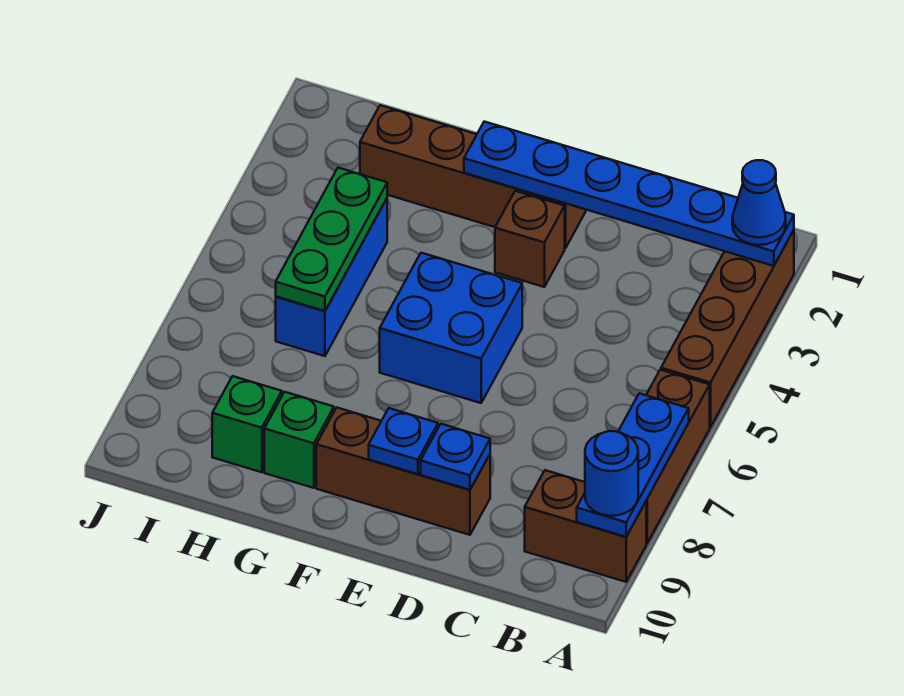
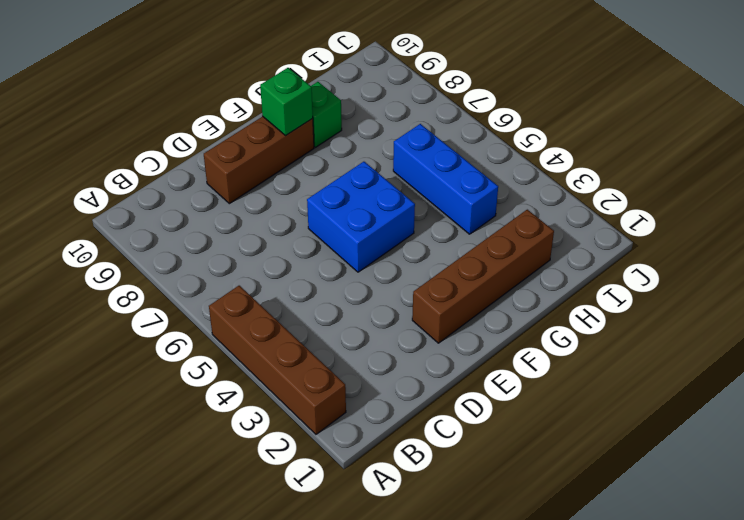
green 1x1 brick [260,68,313,136] -> green 1x1 brick moved to [212,376,282,472]
none -> brown 1x3 brick [646,370,710,543]
none -> brown 1x2 brick [525,470,646,582]
none -> brown 1x1 brick [495,191,565,287]

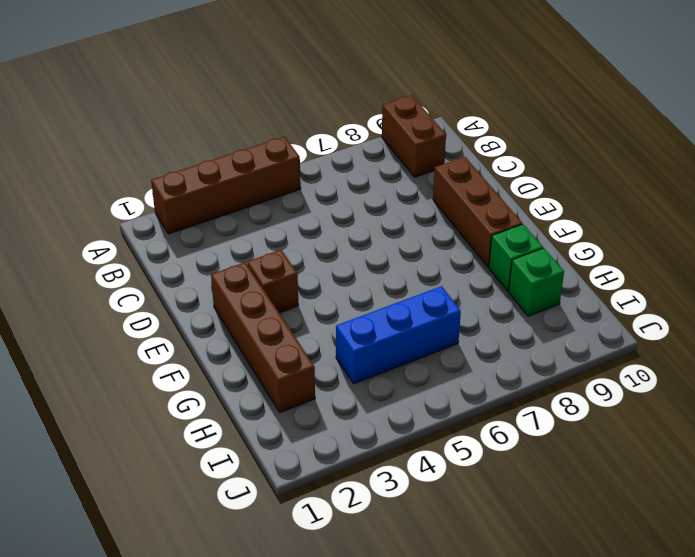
none -> brown 1x3 brick [646,370,710,543]
none -> blue 2x2 brick [380,253,522,403]
none -> blue 1x6 plate [464,122,794,266]

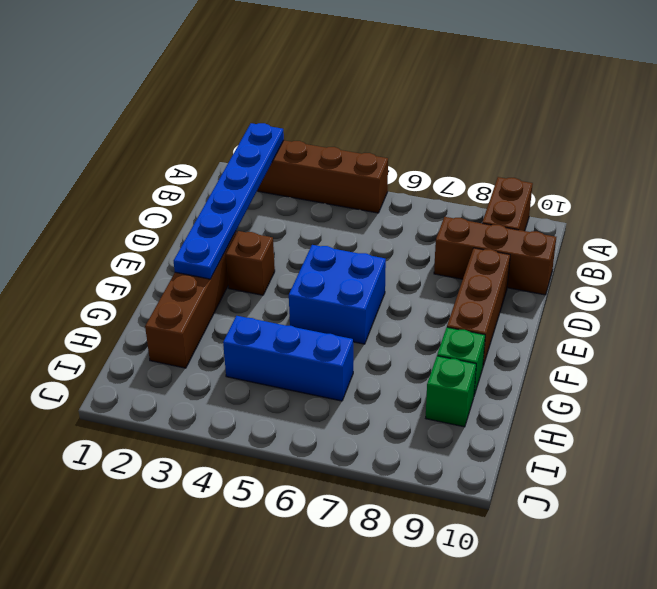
brown 1x3 brick [434,217,556,295] -> brown 1x3 brick moved to [646,370,710,543]
none -> blue 1x3 plate [577,393,689,537]
none -> blue 1x1 plate [421,424,490,490]
none -> blue 1x1 plate [369,408,438,474]

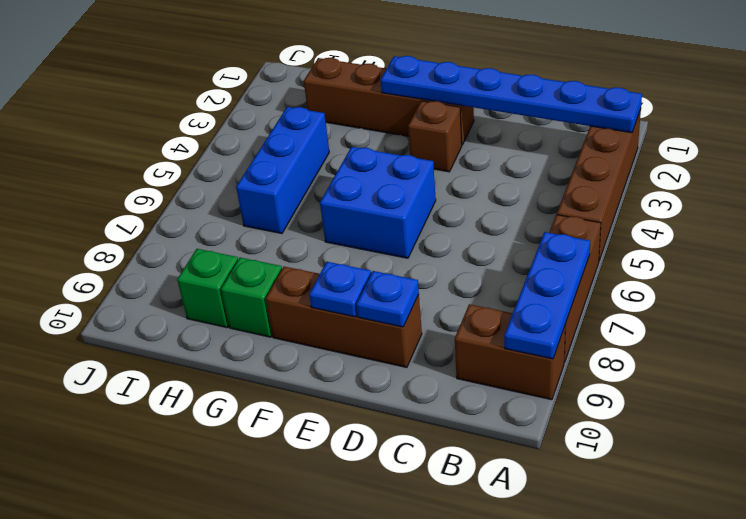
none -> green 1x3 plate [276,168,387,311]
none -> blue 1x1 cone [732,160,786,245]
none -> blue 1x1 round brick [585,431,638,516]

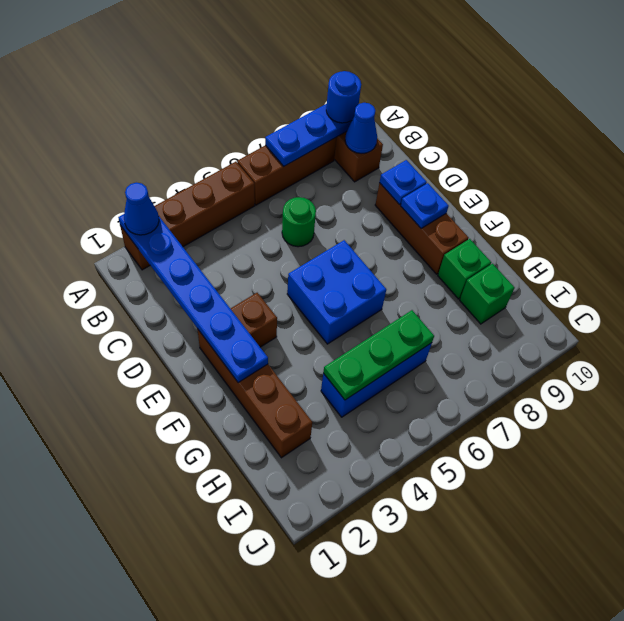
blue 1x1 cone [345,103,377,154] -> none
green 1x1 round brick [282,197,316,247] -> none

